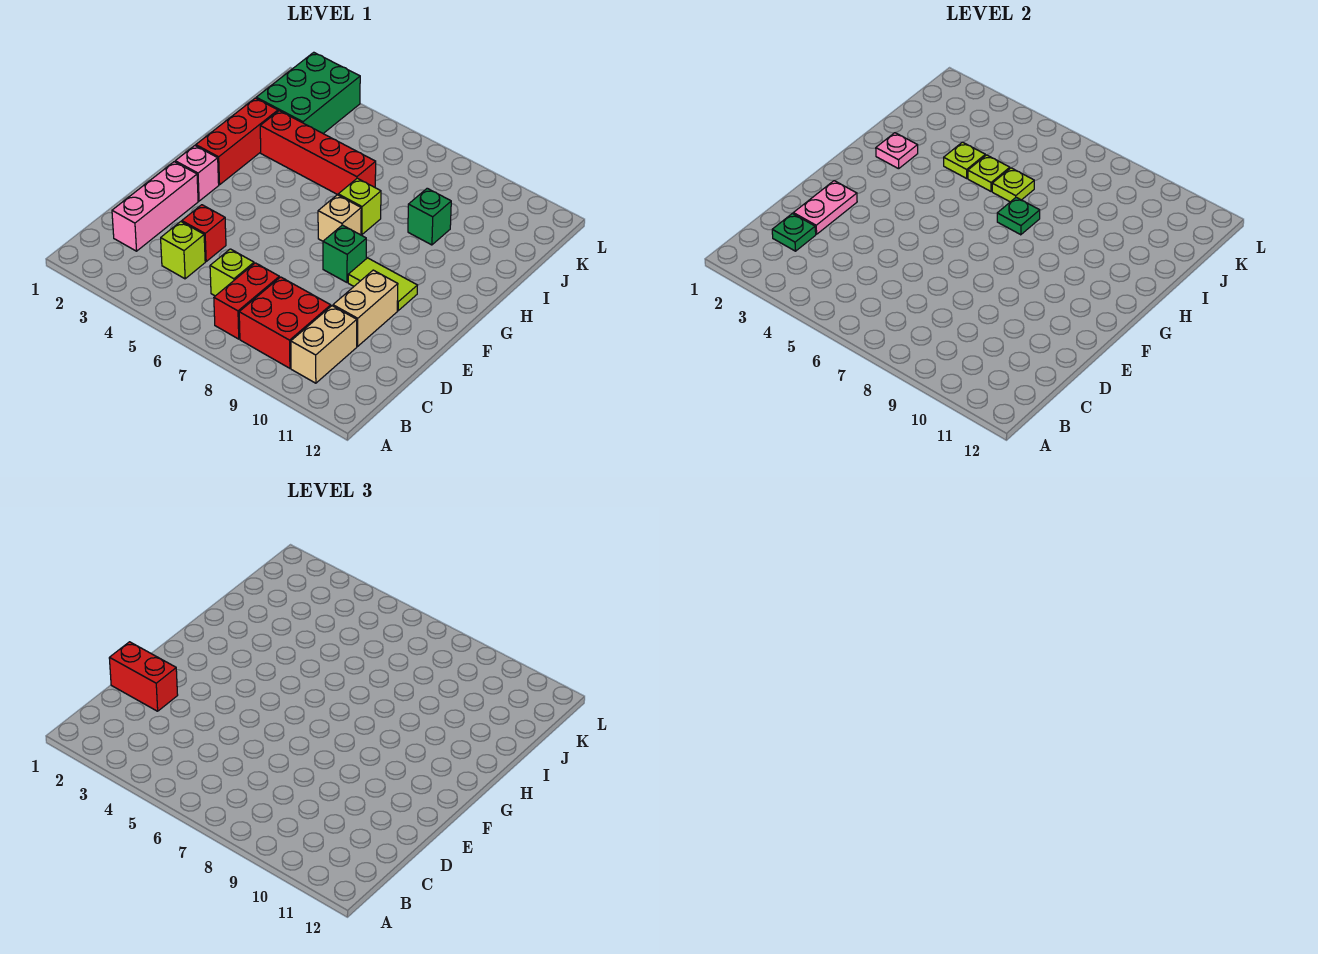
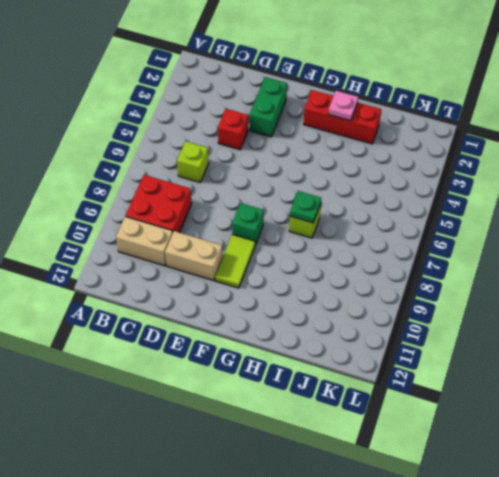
green 1x2 brick [250,77,287,137] -> pink 1x3 brick [112,162,198,251]
none -> red 1x2 brick [214,263,279,339]
none -> lime 1x1 brick [161,222,205,279]
none -> pink 1x1 brick [175,146,219,201]

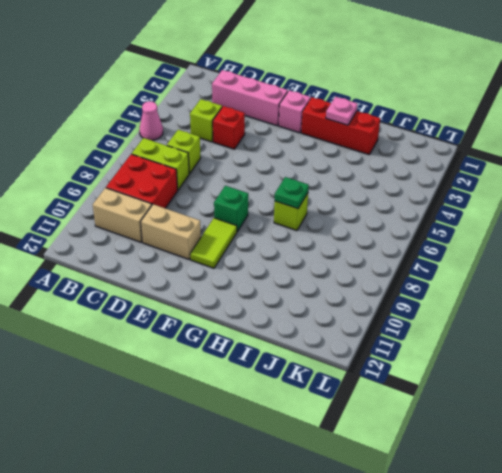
pink 1x1 cone [139,101,163,140] -> none
lime 1x2 brick [132,138,189,190] -> red 1x2 brick [214,263,279,339]
none -> tan 1x1 brick [318,195,361,241]
none -> red 1x4 brick [260,111,376,195]
none -> green 1x1 brick [408,188,451,245]

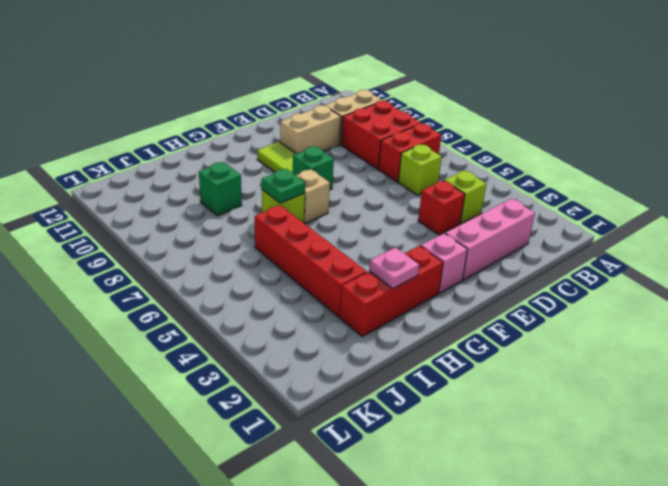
none -> green 2x3 brick [256,52,360,133]
none -> green 1x1 plate [772,214,816,251]
none -> pink 1x2 plate [793,181,857,234]

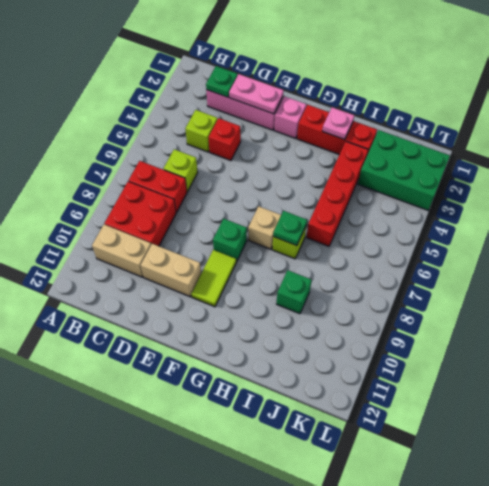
none -> lime 1x1 plate [944,142,985,178]
none -> lime 1x1 plate [968,155,1010,191]
none -> lime 1x1 plate [992,168,1034,202]

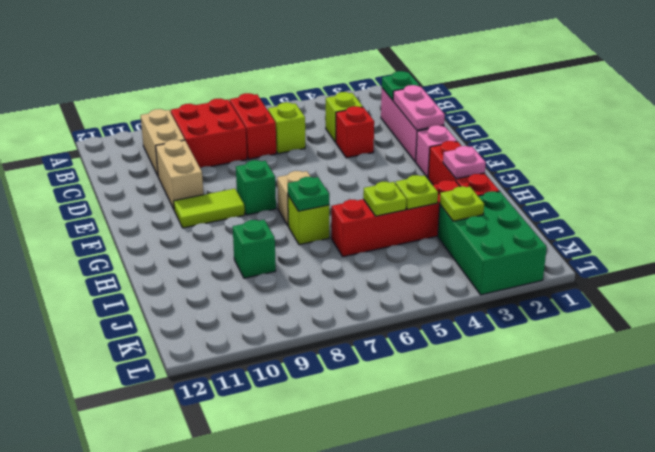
lime 1x1 plate [440,186,484,221] -> lime 1x1 plate moved to [992,168,1034,202]
none -> red 1x2 brick [109,642,178,711]

